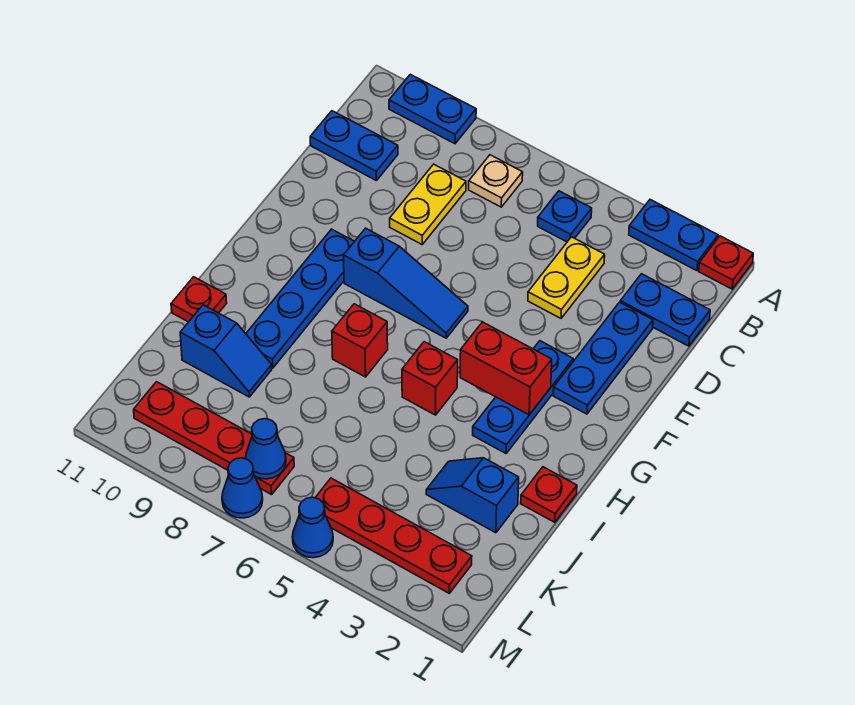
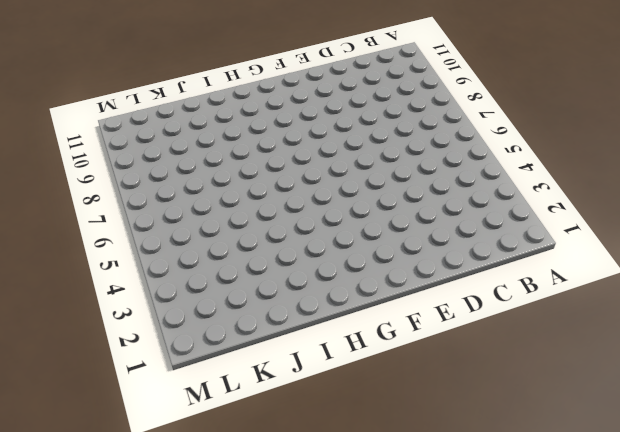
none -> red 1x1 plate [699,236,753,289]
none -> blue 1x2 plate [629,200,718,271]
none -> blue 1x2 plate [389,74,476,144]

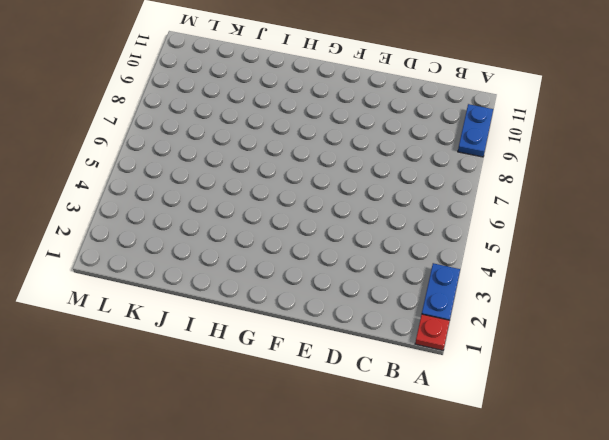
none -> blue 1x1 plate [538,191,592,242]
none -> tan 1x1 plate [469,155,523,207]
none -> blue 1x2 plate [620,274,710,346]

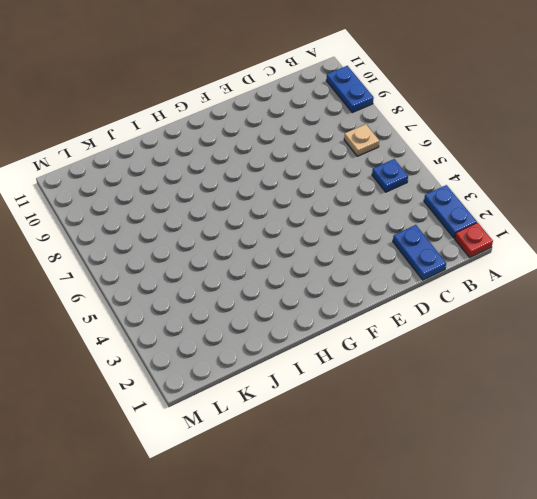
none -> yellow 1x2 plate [528,237,605,318]
none -> yellow 1x2 plate [390,164,466,244]
none -> blue 1x2 plate [310,111,398,181]

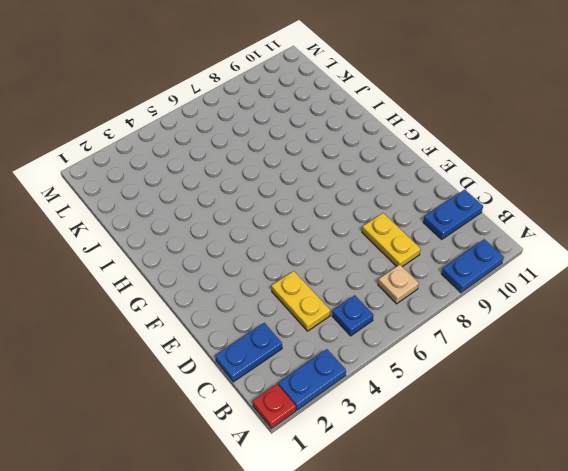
none -> blue 1x3 plate [553,302,653,414]
none -> blue 1x3 plate [473,341,573,453]
none -> blue 1x3 slope [344,228,468,338]

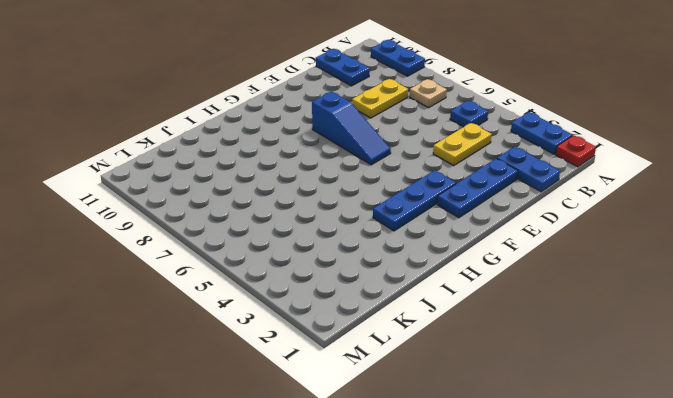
none -> blue 1x4 plate [246,229,355,368]
none -> red 1x1 brick [402,342,458,415]
none -> red 1x1 brick [332,304,388,377]

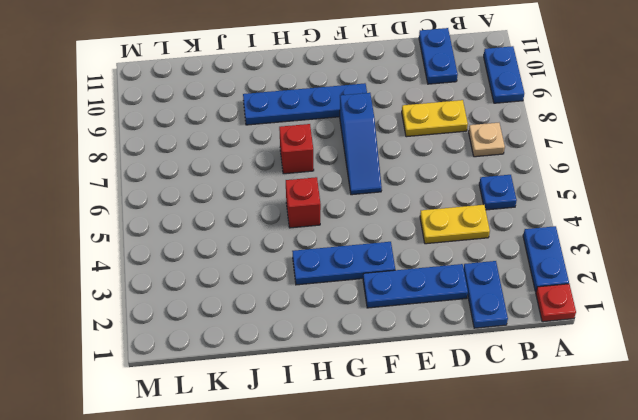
none -> red 1x1 plate [521,467,577,522]
none -> red 1x1 plate [171,277,227,322]
none -> blue 1x2 slope [426,458,519,533]

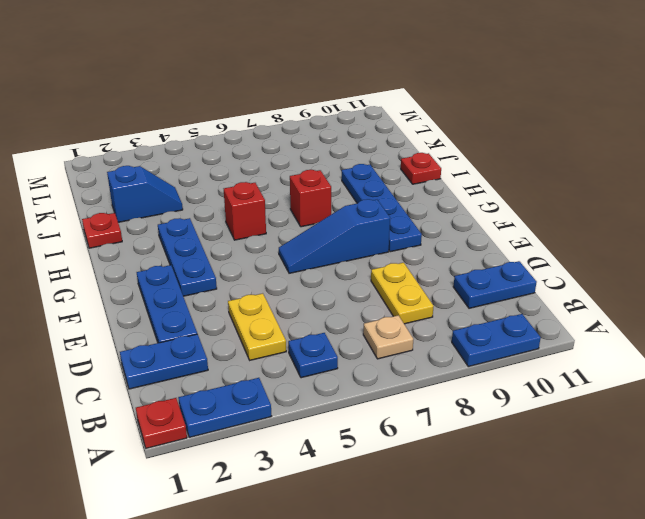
none -> blue 1x2 slope [180,305,272,397]
none -> red 1x4 plate [315,478,472,593]
none -> red 1x4 plate [134,382,294,495]

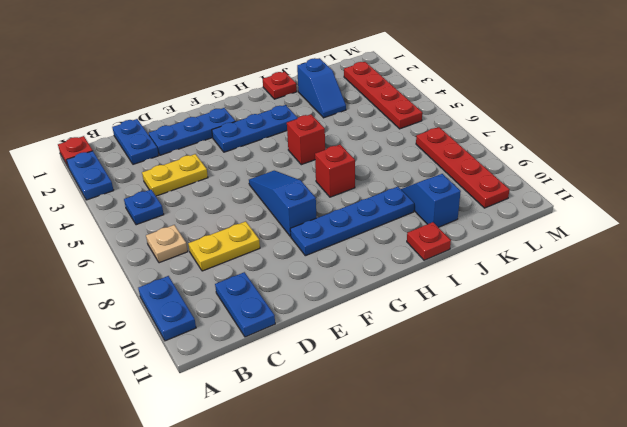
none -> blue 1x1 cone [292,497,333,558]
none -> blue 1x1 cone [222,458,263,518]
none -> red 1x2 brick [460,322,552,415]

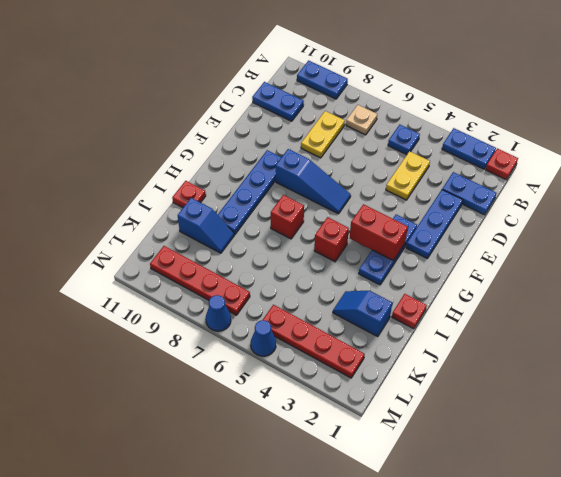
none -> blue 1x1 cone [245,419,286,479]

